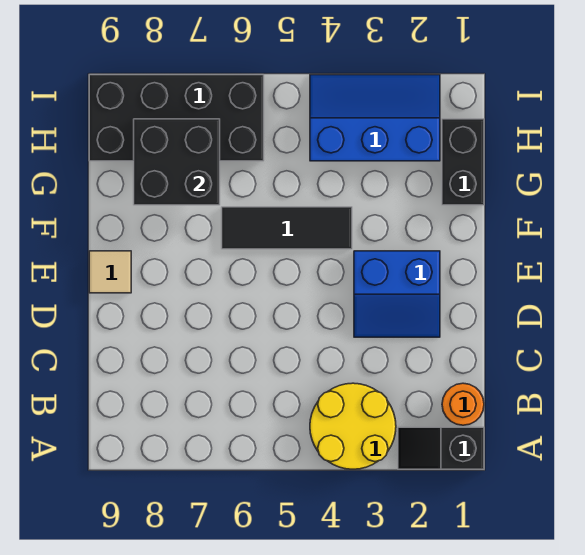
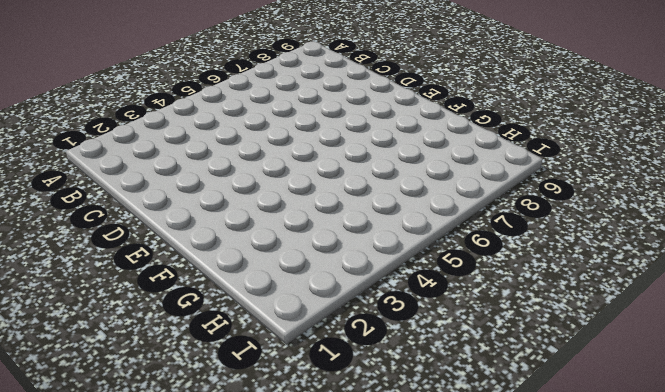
none -> black 1x2 slope [398,427,484,469]
none -> yellow 2x2 round brick [310,383,396,469]

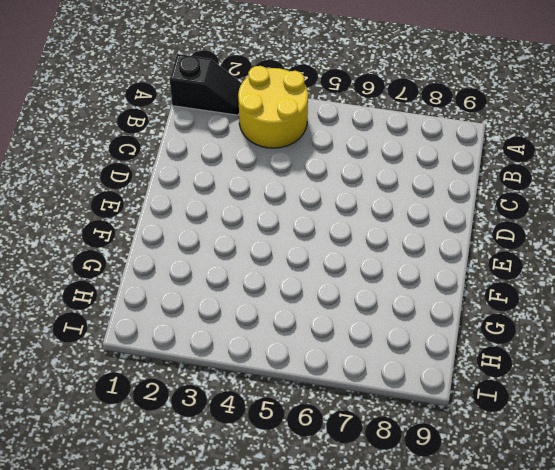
none -> orange 1x1 round brick [442,383,484,425]
none -> blue 2x2 slope [354,251,440,337]

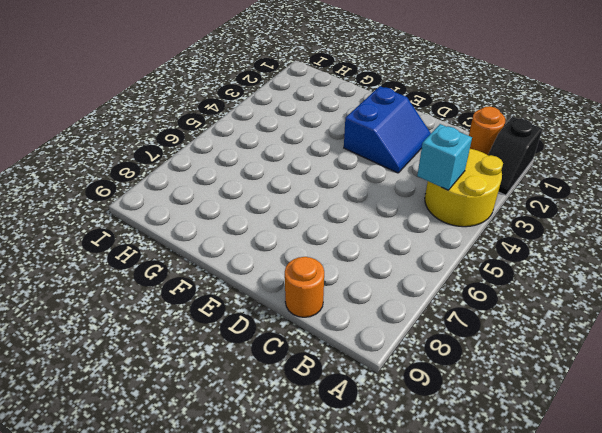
cyan 1x1 brick [417,124,472,190] -> none
orange 1x1 round brick [285,257,324,317] -> none
none -> tan 1x1 tile [89,251,131,293]
none -> black 1x3 tile [222,207,352,249]

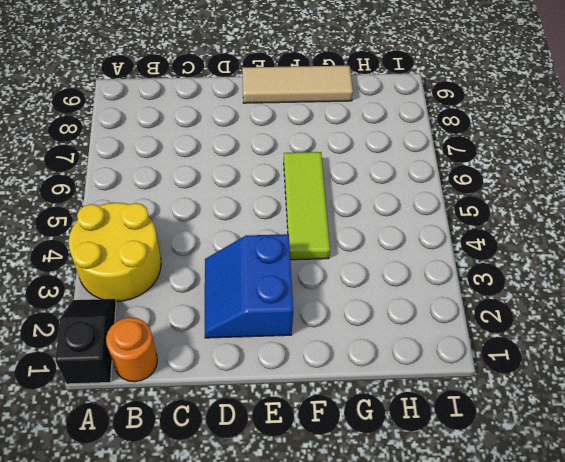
tan 1x3 tile [242,66,353,103] -> tan 1x1 tile [89,251,131,293]
lime 1x3 tile [284,152,330,260] -> black 1x3 tile [222,207,352,249]
none -> black 1x2 brick [442,119,484,205]
none -> blue 2x3 slope [310,75,440,161]

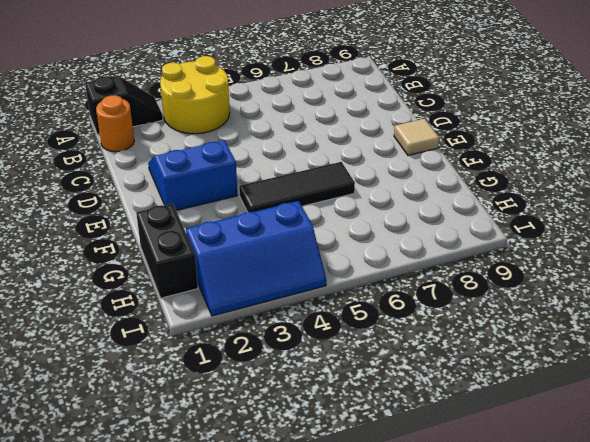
none -> black 2x4 brick [89,75,264,161]
none -> black 2x2 brick [134,119,220,205]

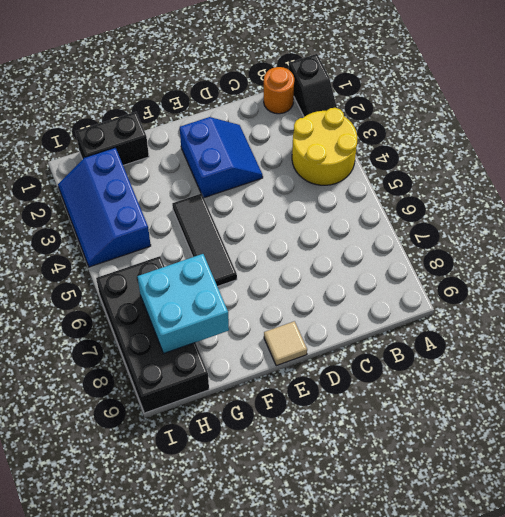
cyan 2x2 brick [137,254,229,353] -> black 2x2 brick [134,119,220,205]

